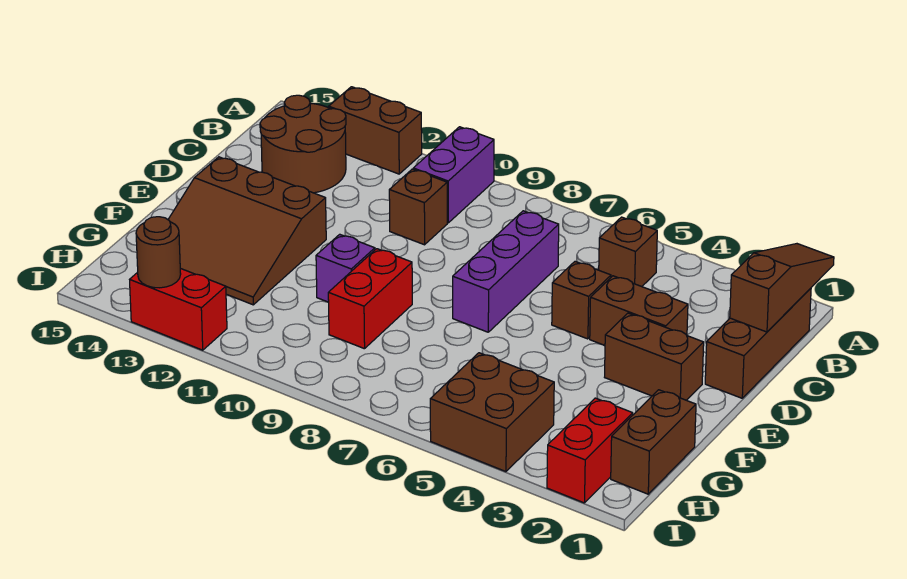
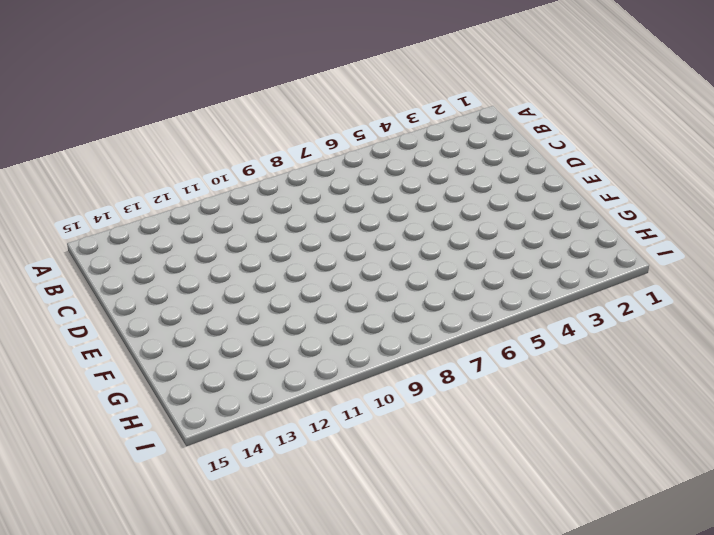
none -> purple 1x2 brick [413,127,494,223]
none -> brown 1x2 brick [329,87,422,174]
none -> brown 1x3 brick [705,288,811,398]

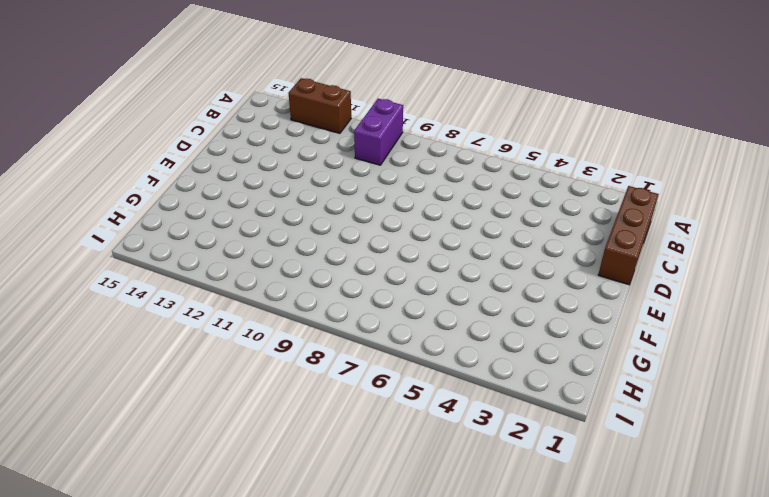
none -> brown 1x1 brick [599,217,657,287]
none -> brown 2x2 round brick [260,95,346,193]
none -> purple 1x3 brick [453,211,559,332]

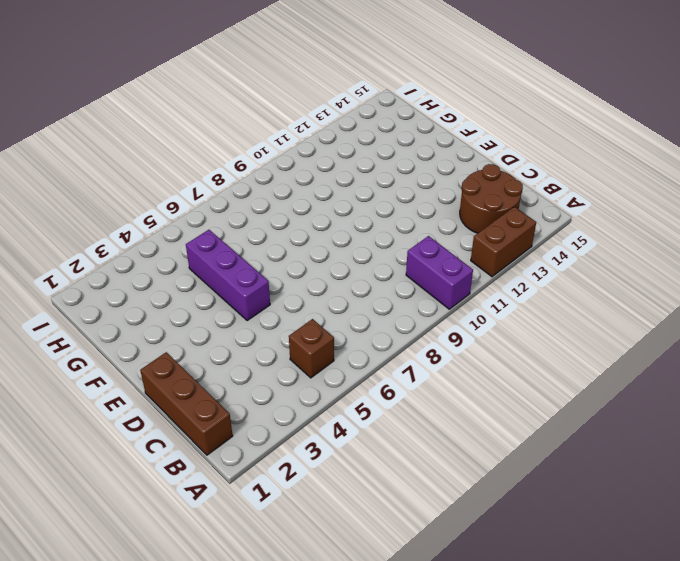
purple 1x3 brick [186,230,270,321] -> purple 1x3 brick moved to [453,211,559,332]
none -> brown 1x1 brick [389,169,447,245]
none -> brown 1x2 brick [590,276,688,345]
none -> brown 1x1 brick [552,262,611,339]

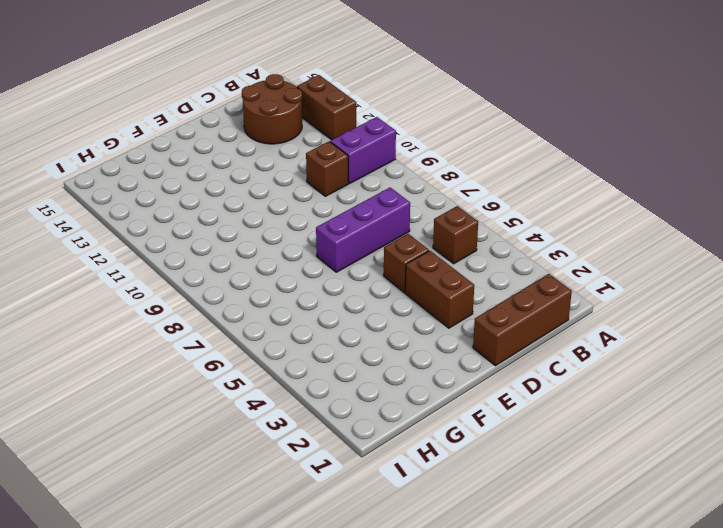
none -> brown 1x2 brick [605,313,704,400]
none -> brown 3x3 slope [168,157,326,305]
none -> red 1x2 brick [328,249,412,349]

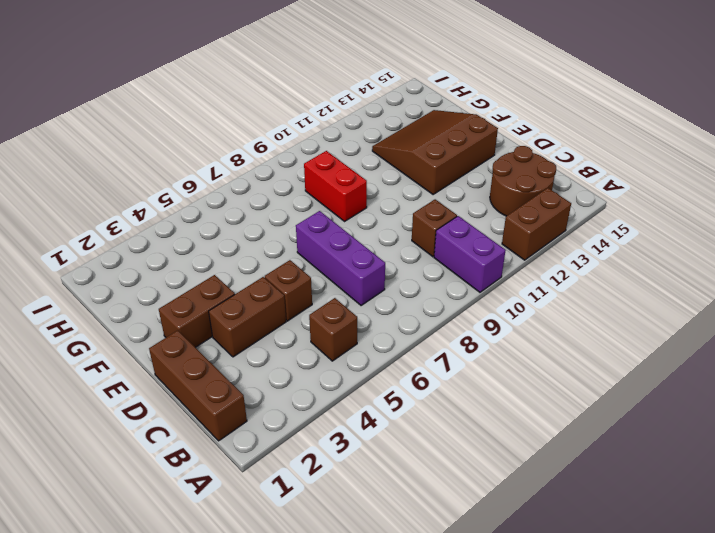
none -> purple 1x1 brick [316,234,375,302]
none -> brown 1x2 brick [611,390,696,494]
none -> red 1x2 brick [547,398,633,503]

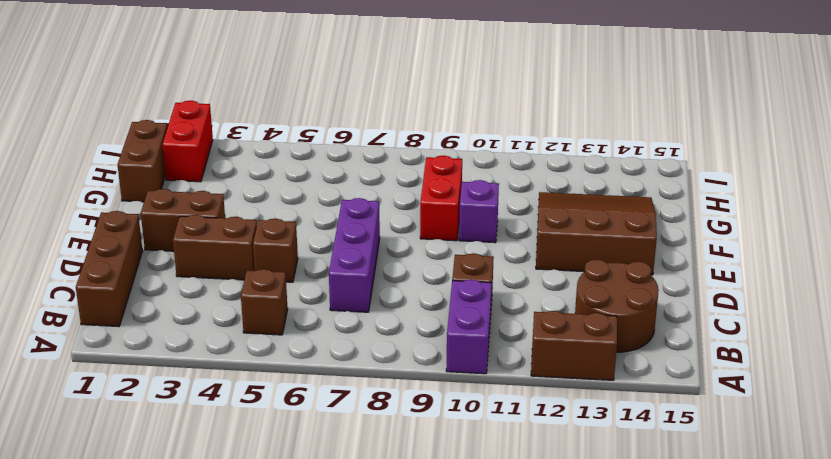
none -> brown 2x2 brick [430,353,554,472]
none -> red 1x2 brick [130,268,227,350]
none -> brown 1x3 slope [730,244,834,332]

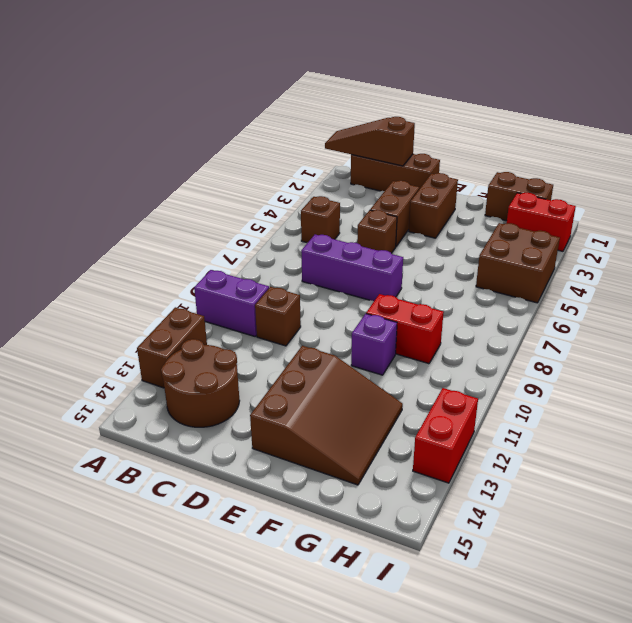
none -> brown 1x1 round brick [136,217,181,288]

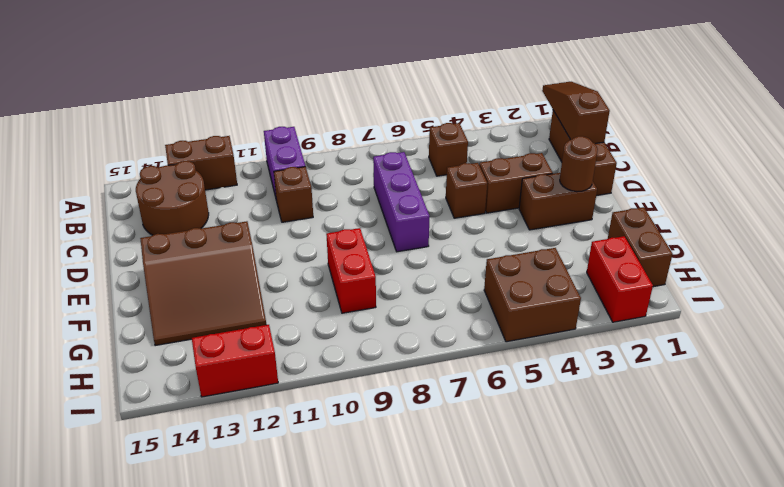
brown 1x1 round brick [560,136,598,192] -> brown 1x1 round brick moved to [136,217,181,288]
none -> purple 1x1 brick [316,234,375,302]

